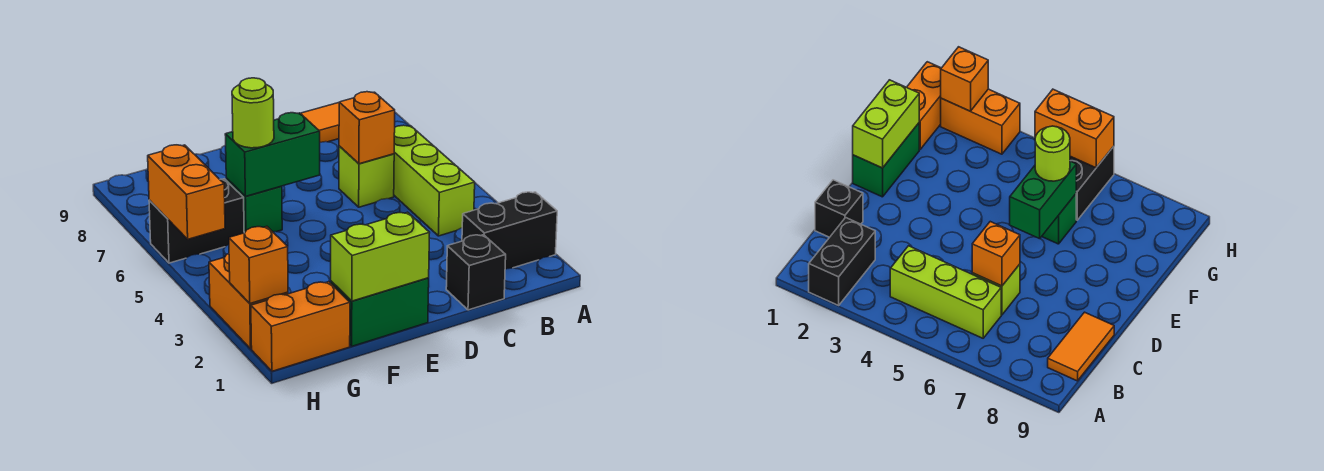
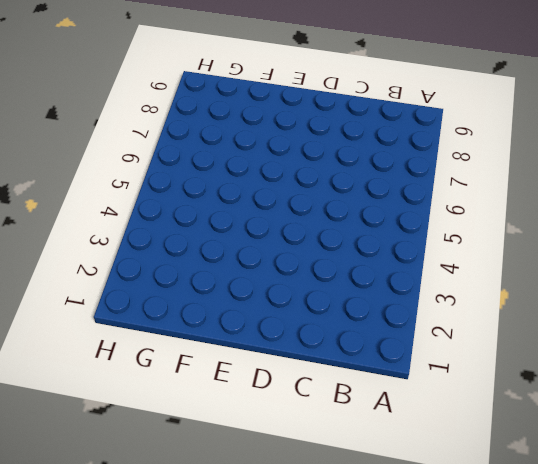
none -> black 1x2 brick [462,192,557,269]
none -> lime 1x3 brick [394,125,475,236]
none -> orange 1x2 tile [300,103,339,142]

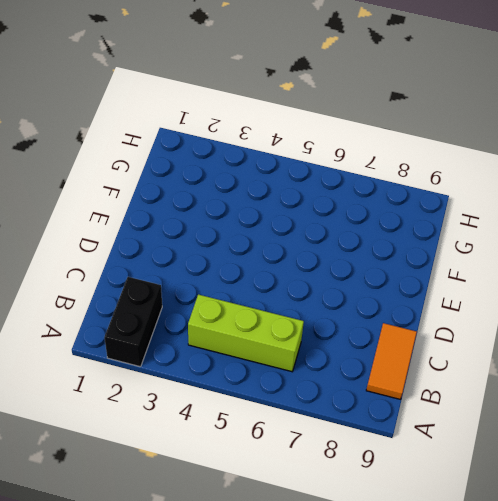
none -> black 1x1 brick [446,235,506,310]
none -> lime 1x1 brick [339,146,394,207]
none -> green 1x2 brick [331,278,429,346]

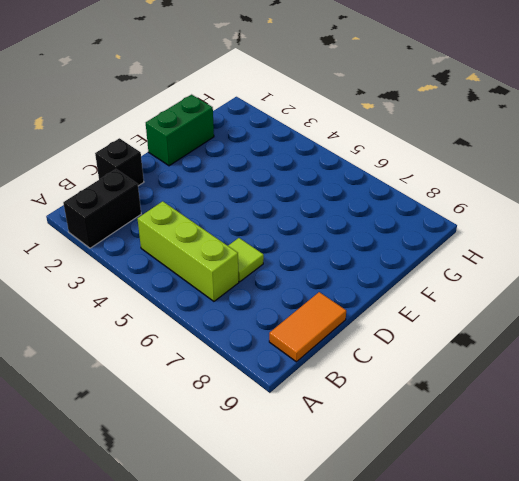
lime 1x1 tile [228,238,264,282] -> lime 1x1 brick [339,146,394,207]
none -> green 1x1 brick [226,178,282,233]
none -> orange 1x2 brick [251,282,350,371]
none -> black 1x2 brick [149,179,244,263]

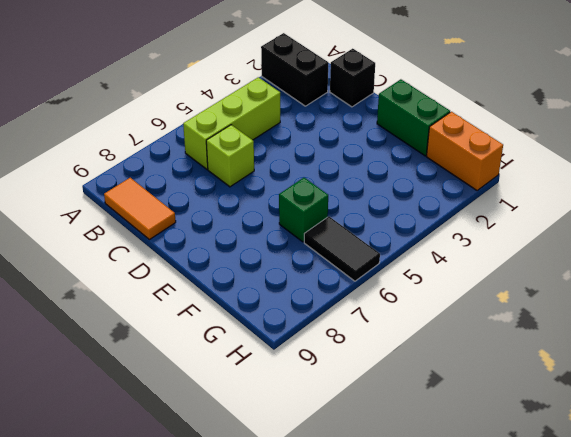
black 1x2 tile [304,217,380,281] -> black 1x2 brick [149,179,244,263]
none -> orange 1x2 brick [209,254,288,349]
none -> orange 1x1 brick [339,92,395,164]
none -> lime 1x2 brick [331,212,430,301]

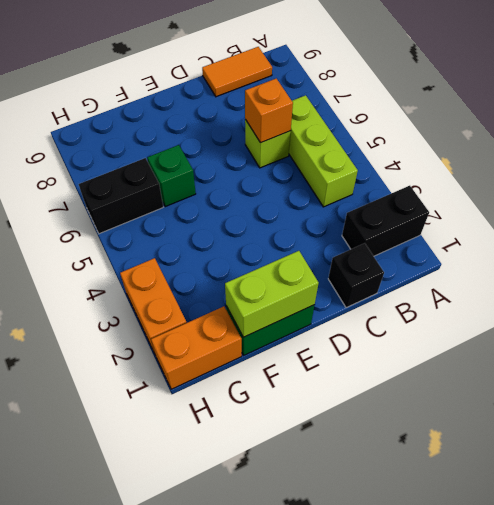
none -> green 1x2 brick [225,113,320,196]
none -> orange 1x1 brick [229,226,288,303]
none -> orange 1x2 brick [148,145,225,239]

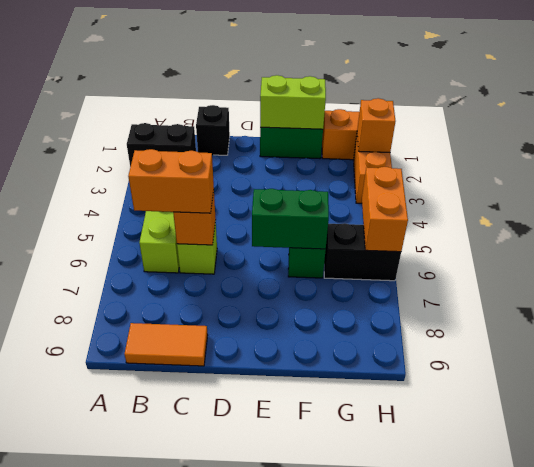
orange 1x2 brick [128,149,214,213] -> none
none -> lime 1x1 round brick [232,78,274,148]

